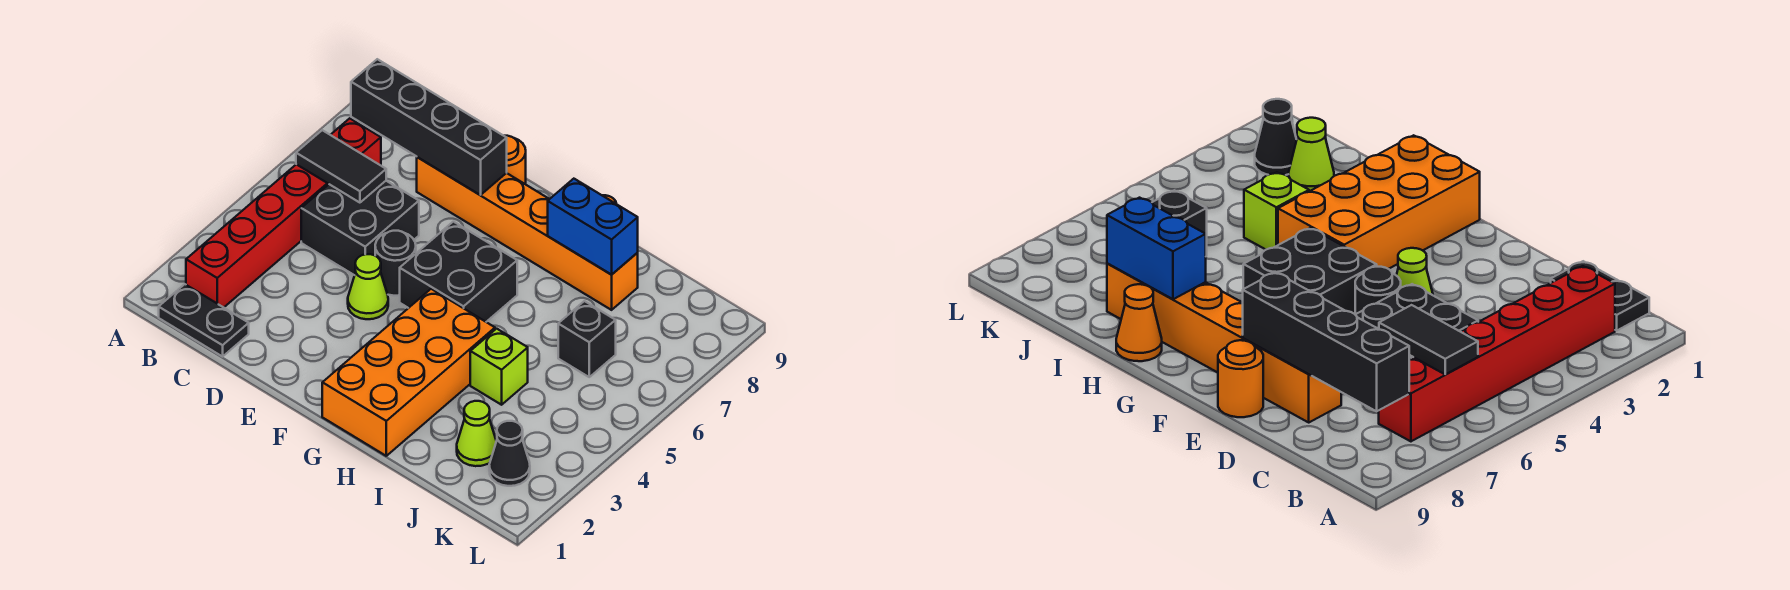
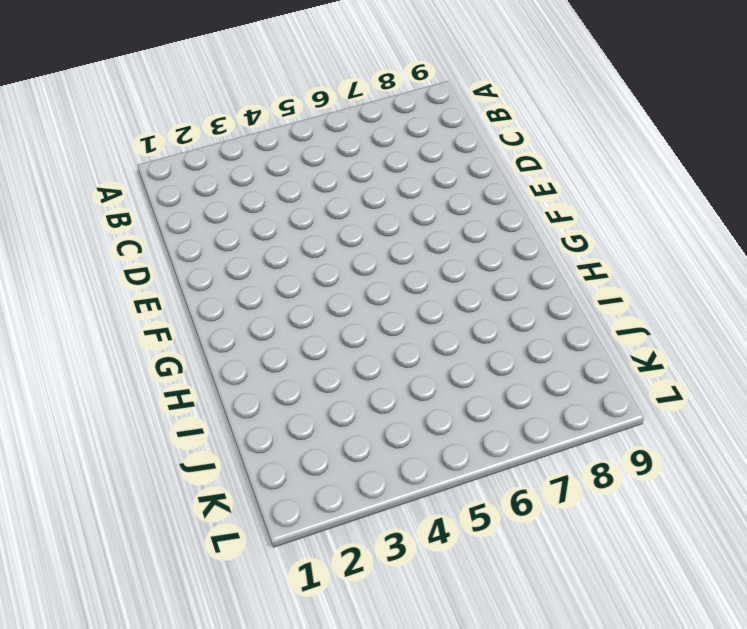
none -> black 1x2 plate [159,284,249,357]
none -> red 1x6 brick [186,118,381,307]
none -> black 2x2 brick [301,181,419,275]

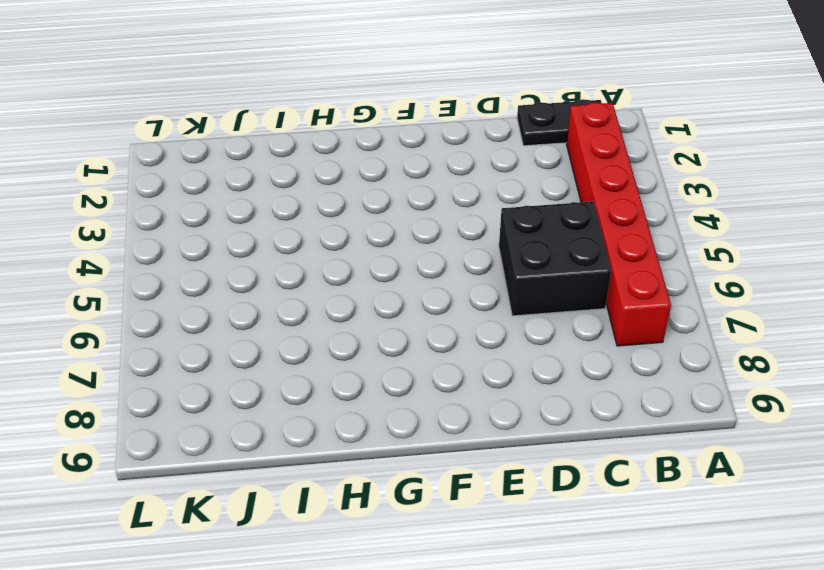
none -> orange 1x6 brick [417,157,638,310]
none -> lime 1x1 cone [348,254,388,319]
none -> black 1x1 round brick [375,231,416,296]

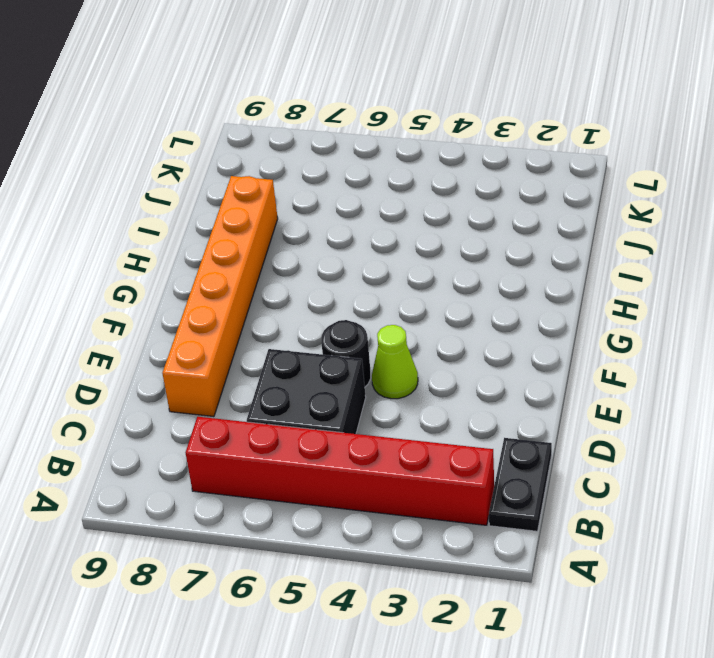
none -> orange 1x1 round brick [505,136,526,184]
none -> black 2x2 brick [400,222,517,322]
none -> orange 2x4 brick [322,289,495,456]

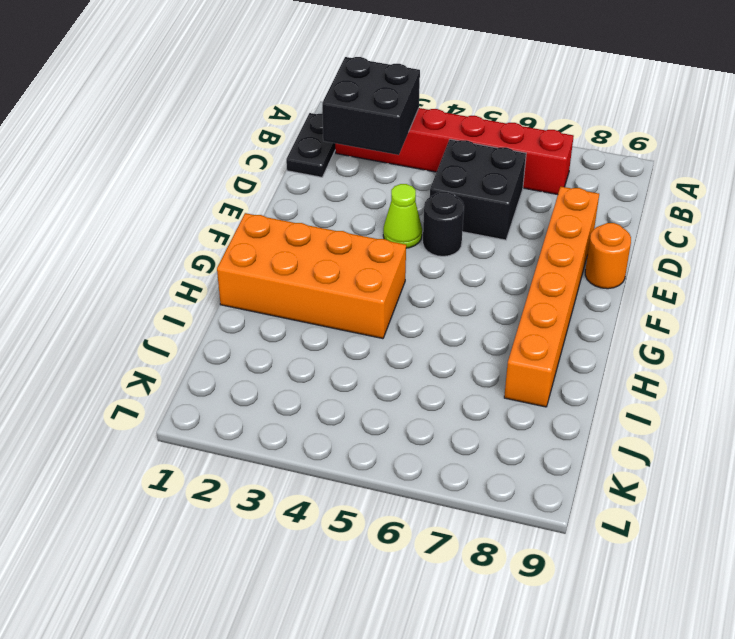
black 2x2 brick [322,57,420,155] -> black 2x2 brick moved to [400,222,517,322]
none -> orange 1x1 cone [1116,284,1162,361]
none -> lime 1x1 brick [470,329,528,405]
none -> lime 1x1 cone [457,401,496,466]

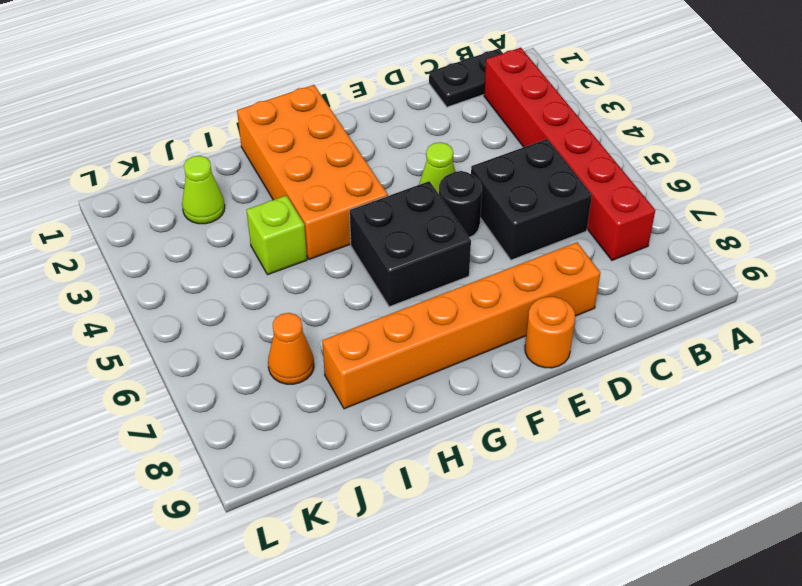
orange 1x1 cone [268,313,314,384] -> orange 1x1 cone moved to [1116,284,1162,361]
none -> black 1x1 brick [558,301,616,377]
none -> black 1x1 cone [489,421,530,486]
none -> black 1x2 tile [296,130,386,203]

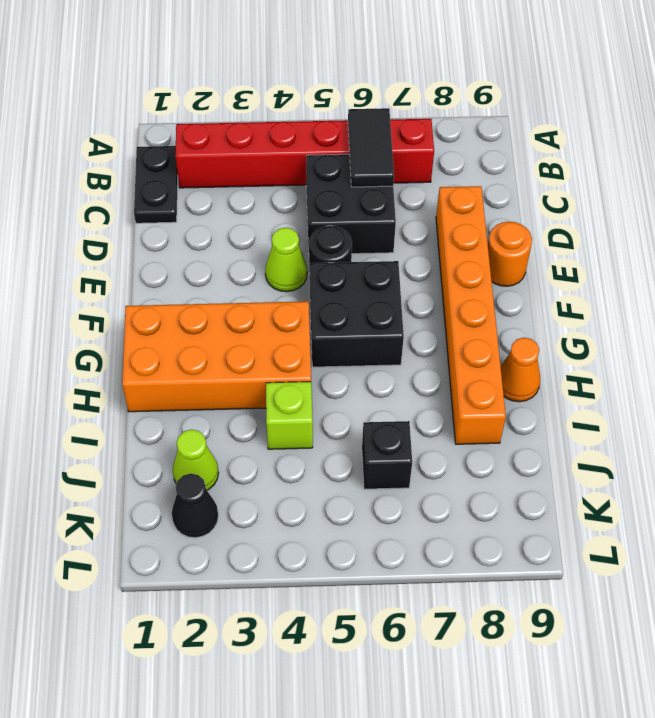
none -> black 1x4 brick [351,59,507,195]
none -> blue 1x2 brick [548,179,638,275]

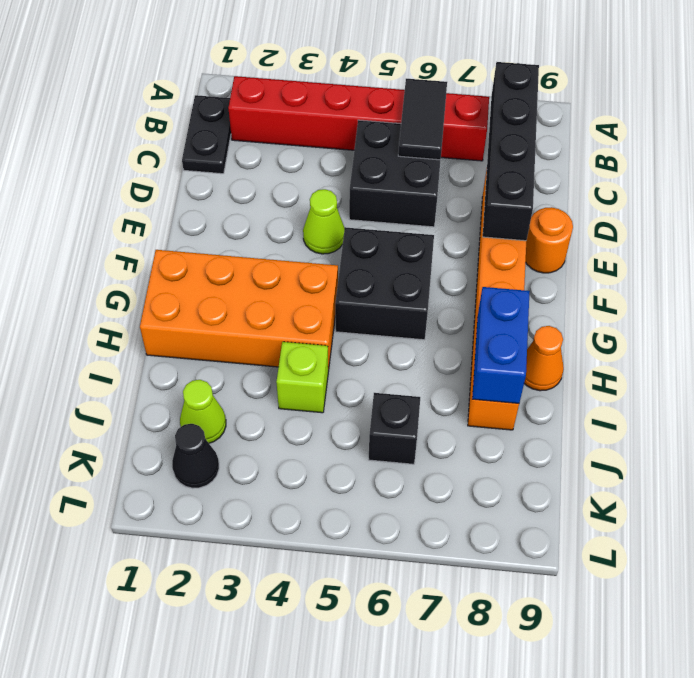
none -> black 1x1 round brick [375,231,416,296]

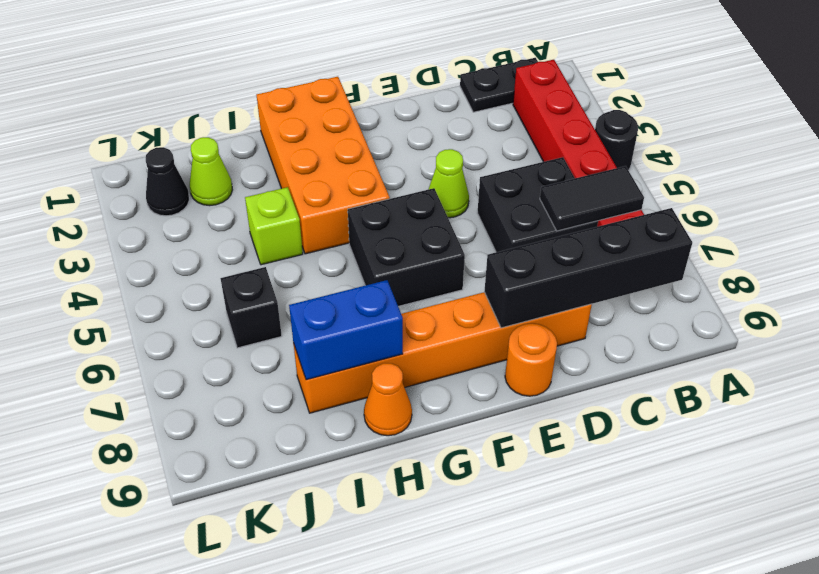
black 1x1 round brick [595,110,638,170] -> black 1x1 round brick moved to [375,231,416,296]

